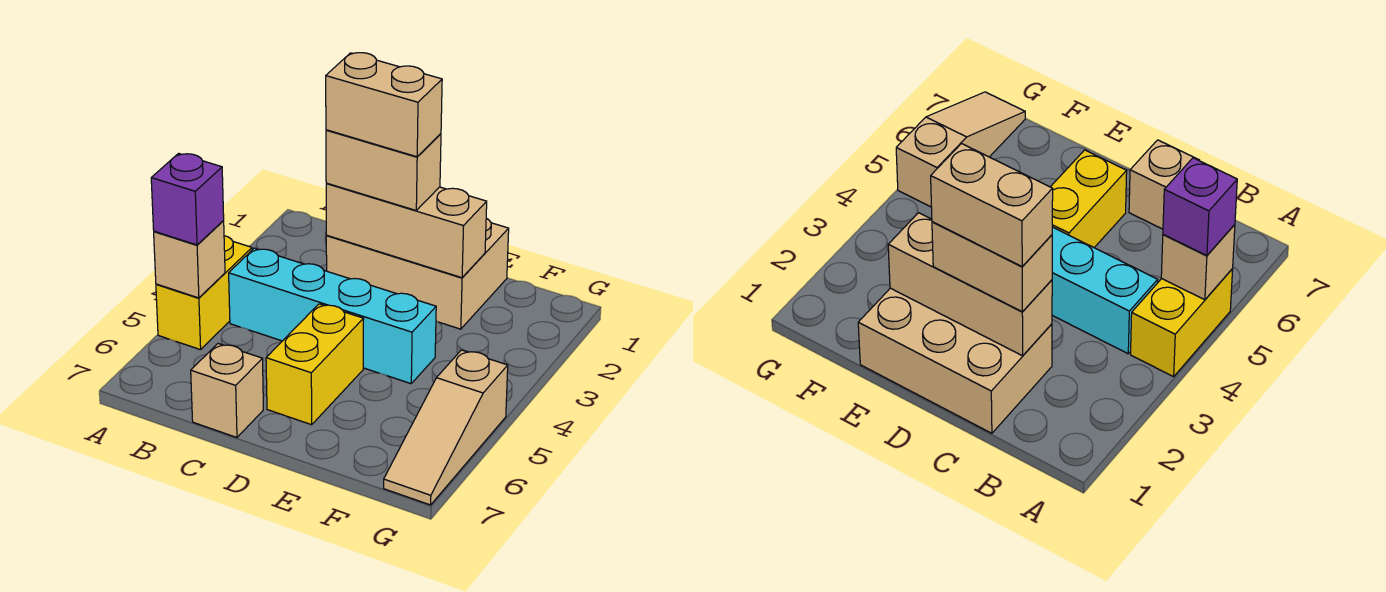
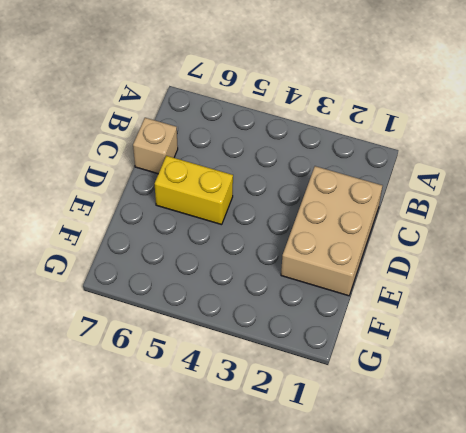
none -> yellow 1x2 brick [156,236,252,350]
none -> cyan 1x4 brick [229,248,436,384]

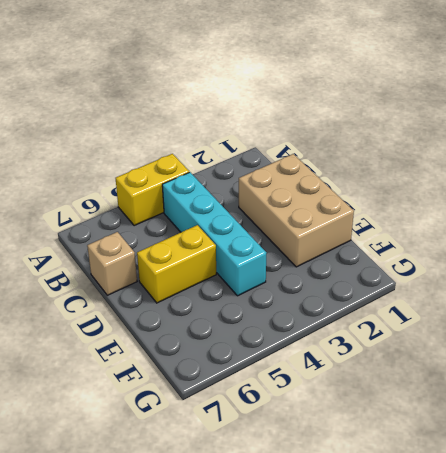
none -> tan 1x3 slope [384,350,508,505]
none -> tan 1x1 brick [154,221,225,298]

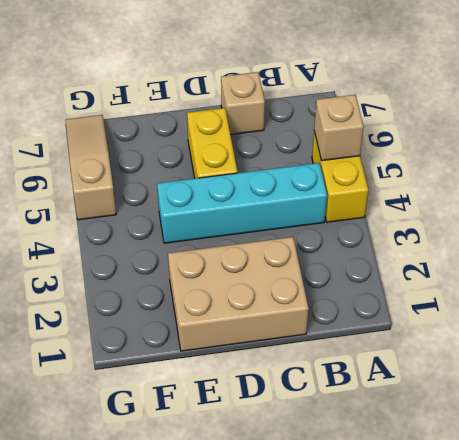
none -> tan 1x3 brick [326,183,487,278]
none -> purple 1x1 brick [151,153,224,245]

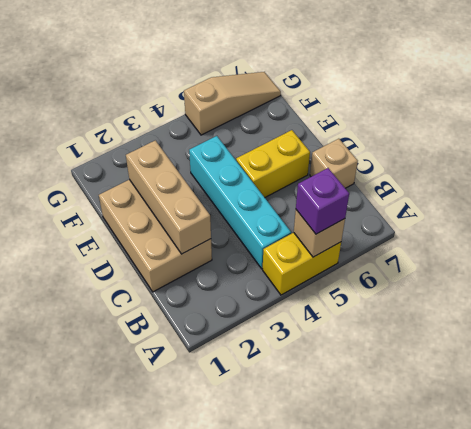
none -> tan 1x2 brick [326,130,441,210]
none -> tan 1x2 brick [326,53,442,157]

